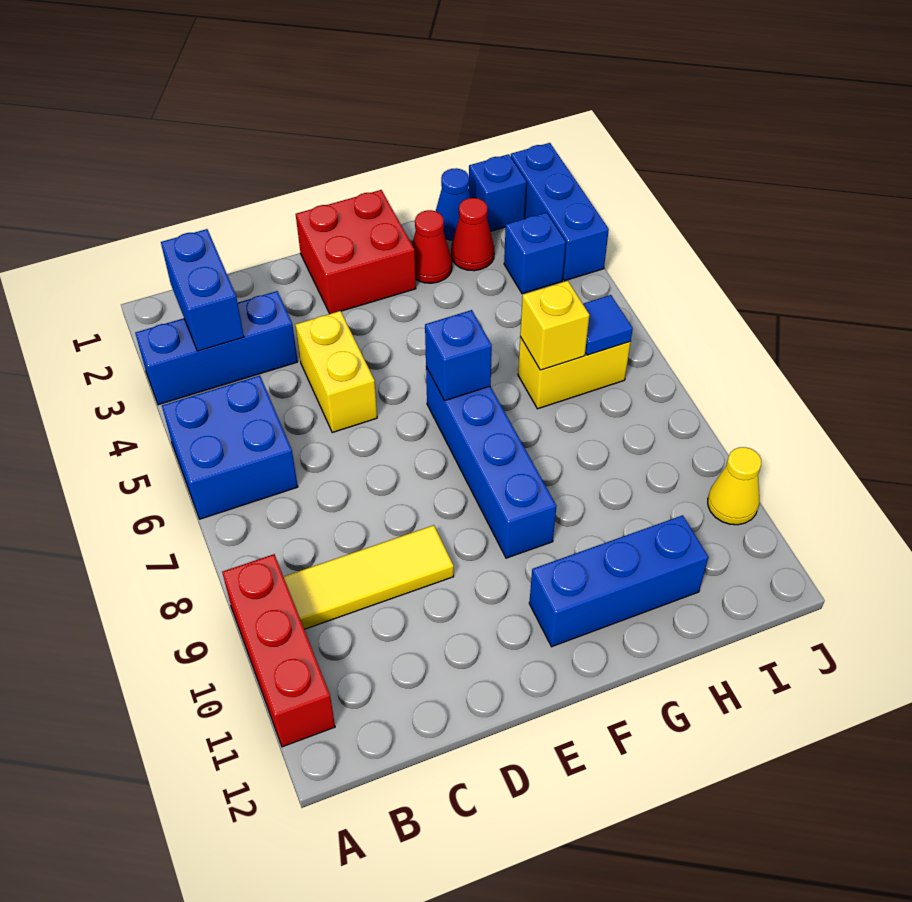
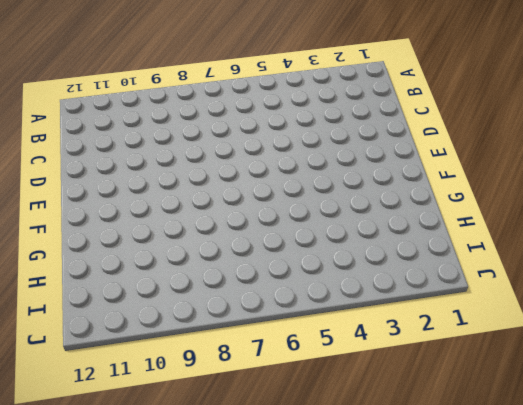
none -> blue 1x3 brick [135,291,298,405]
none -> blue 2x2 brick [162,376,298,519]
none -> red 1x3 brick [222,554,335,747]

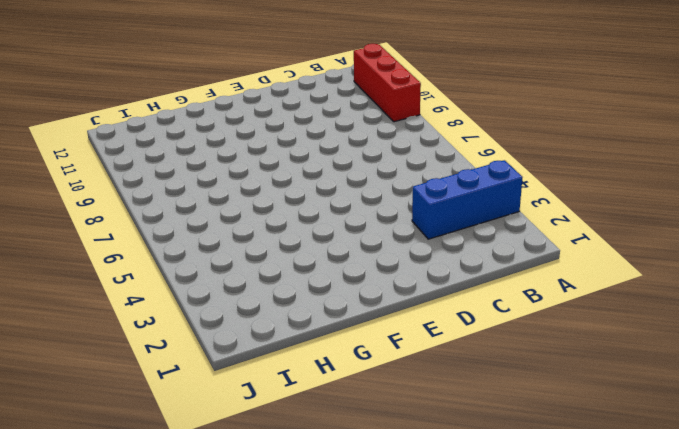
none -> blue 2x2 brick [162,376,298,519]
none -> yellow 1x3 tile [284,525,454,629]
none -> yellow 1x2 brick [295,311,377,433]

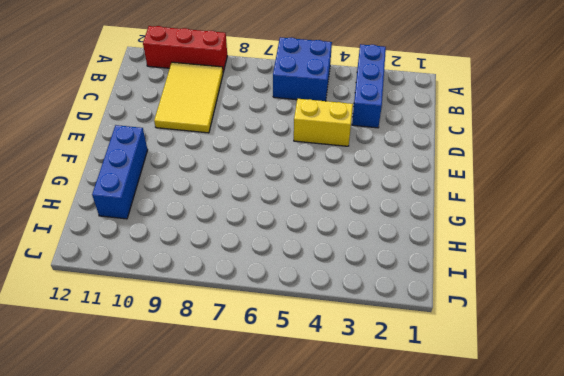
yellow 2x3 tile [154,62,223,133] -> yellow 1x3 tile [284,525,454,629]
none -> red 2x2 brick [296,190,416,314]
none -> blue 1x4 brick [426,367,556,558]
none -> red 1x1 cone [412,210,452,283]

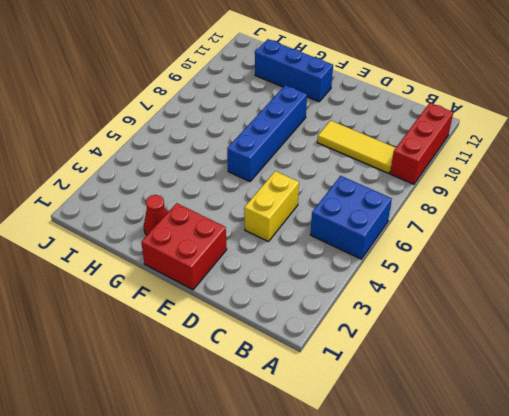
none -> blue 1x3 brick [135,291,298,405]
none -> blue 1x1 cone [436,168,471,240]
none -> red 1x1 cone [451,198,494,271]

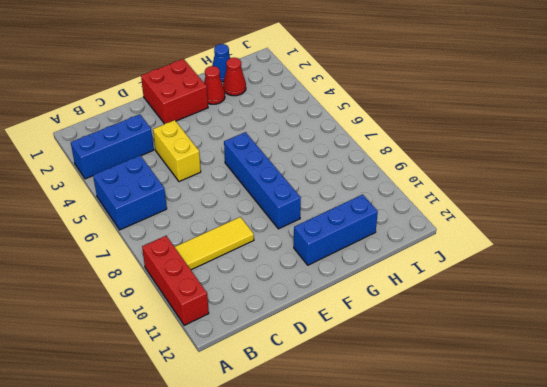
none -> yellow 1x2 brick [518,337,631,409]
none -> blue 1x1 brick [469,154,526,231]
none -> blue 1x1 brick [504,213,566,294]

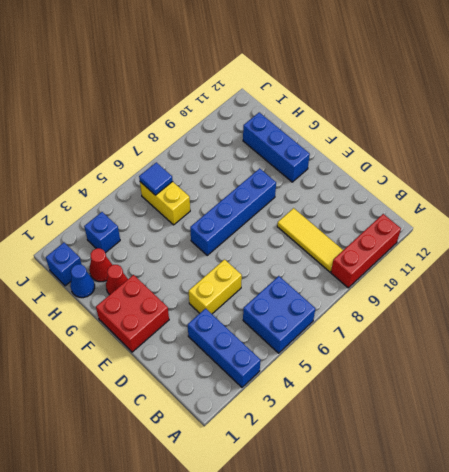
none -> blue 1x3 brick [511,143,609,281]
none -> yellow 1x1 cone [708,447,761,525]
none -> blue 1x2 brick [161,229,244,351]

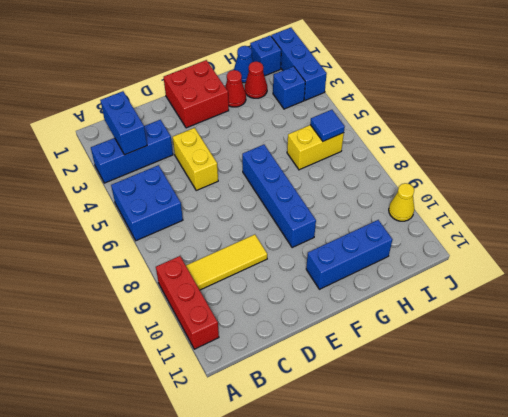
none -> blue 1x1 brick [425,310,492,401]
none -> yellow 1x1 brick [520,281,589,370]

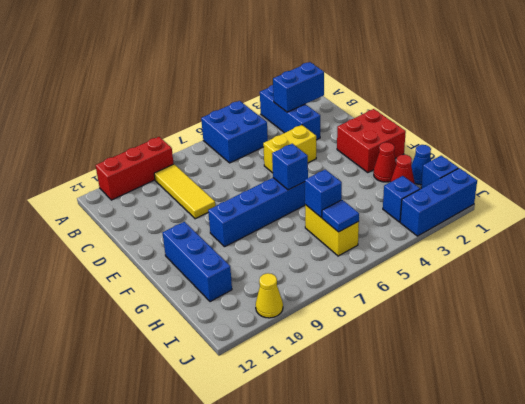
blue 1x1 brick [305,169,342,217] -> yellow 1x1 brick [520,281,589,370]

